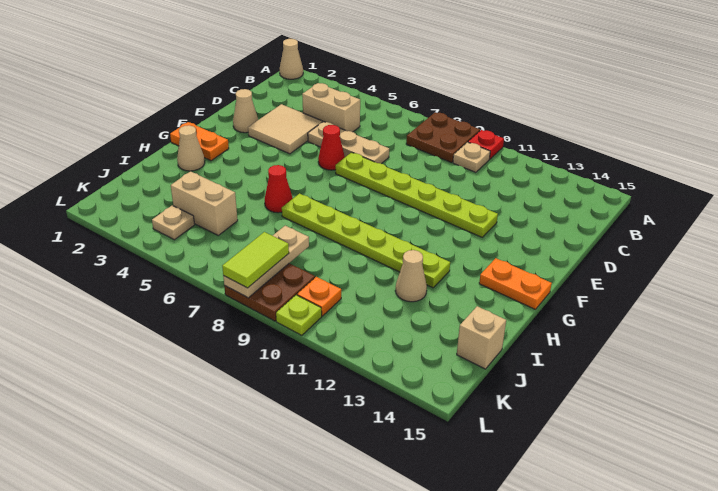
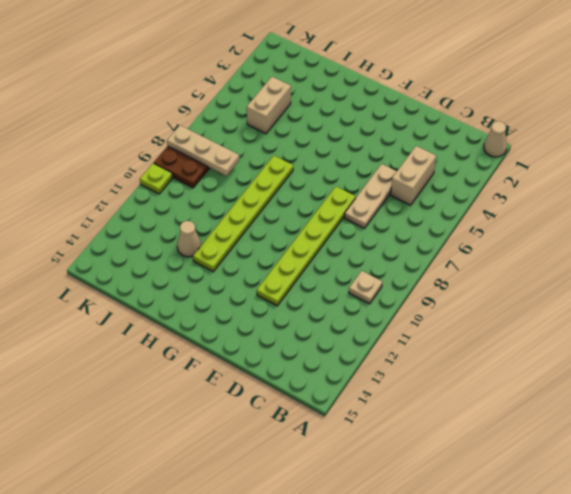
none -> brown 2x2 plate [406,112,480,163]
none -> red 1x1 plate [468,130,504,159]
none -> tan 2x2 tile [248,104,322,154]

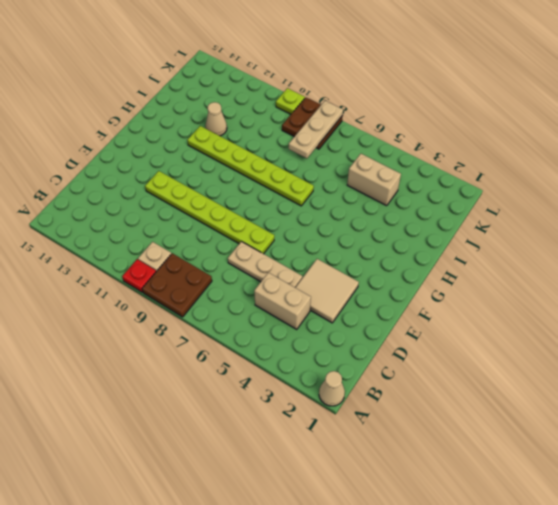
none -> tan 1x1 cone [233,89,258,133]
none -> red 1x1 cone [318,125,345,170]
none -> orange 1x2 plate [170,122,229,161]

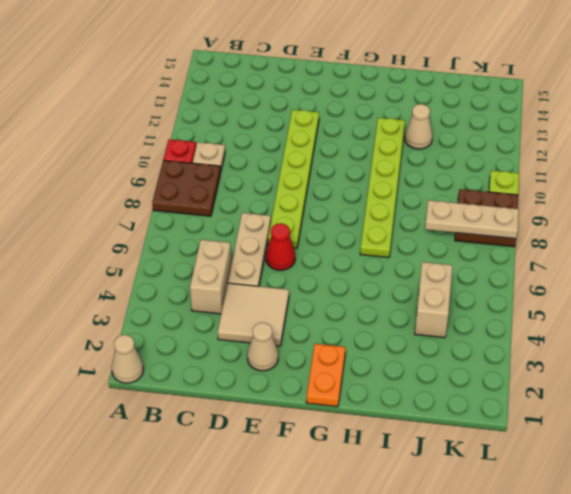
none -> orange 1x2 plate [479,258,552,309]
none -> tan 1x1 cone [177,125,205,171]
none -> red 1x1 cone [265,165,293,213]

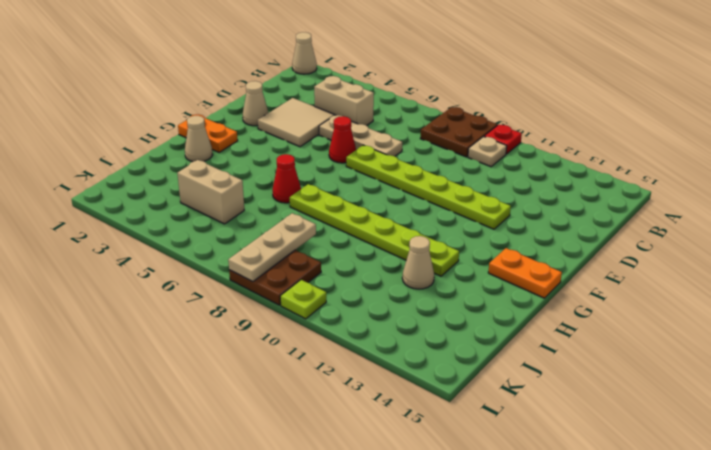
none -> tan 1x1 brick [457,306,506,369]
none -> tan 1x1 plate [152,205,195,240]
none -> orange 1x1 plate [297,277,341,316]

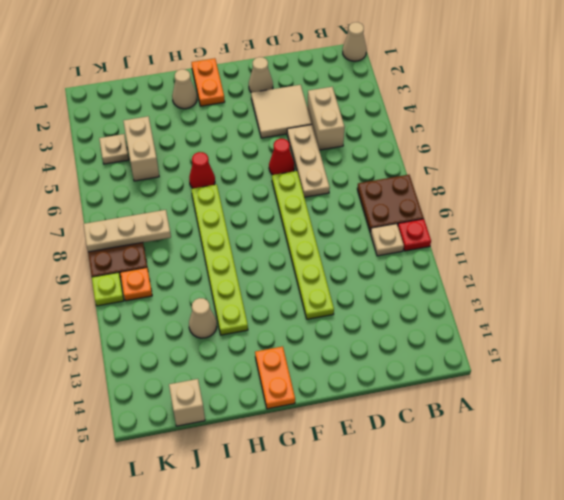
none -> lime 1x2 tile [222,232,289,288]

